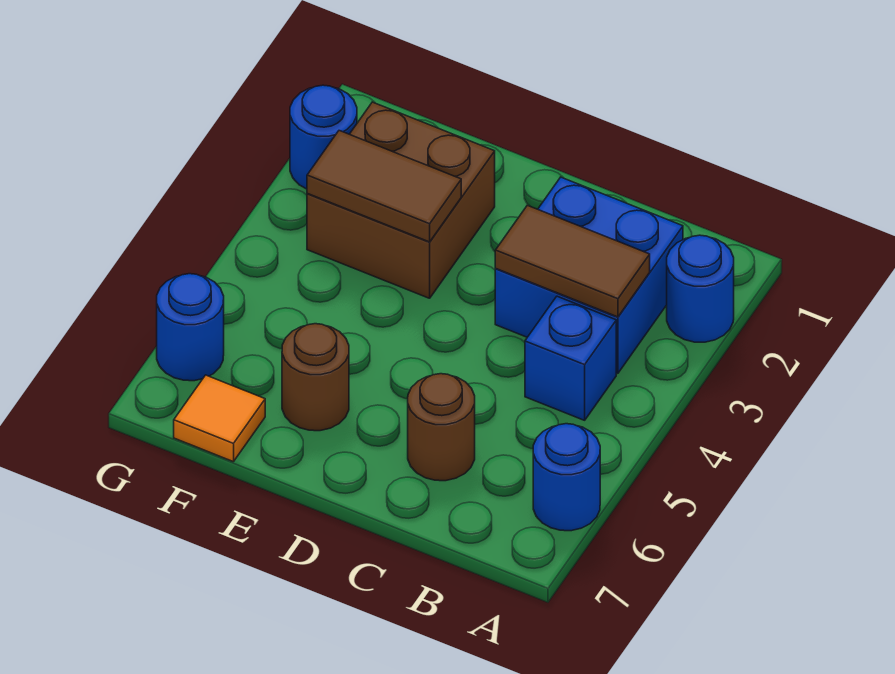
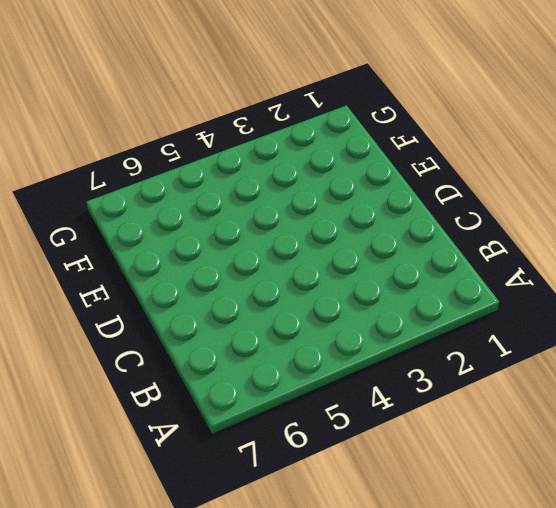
none -> blue 1x1 round brick [667,235,734,342]
none -> blue 1x1 round brick [533,424,600,531]
none -> blue 2x2 brick [495,177,683,373]

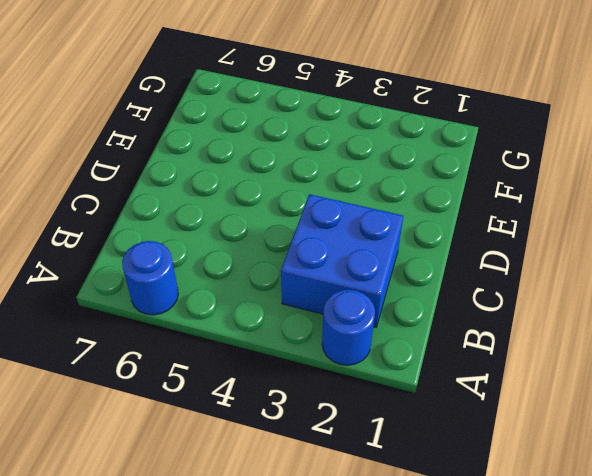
none -> blue 1x1 brick [525,296,616,420]
none -> brown 1x1 round brick [408,374,475,481]
none -> brown 2x2 brick [307,102,495,298]

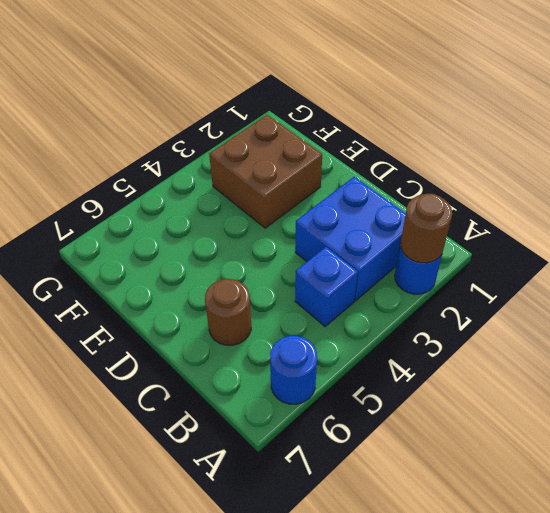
brown 1x1 round brick [400,194,452,263] -> brown 1x1 round brick moved to [282,324,349,431]
none -> orange 1x1 tile [174,375,265,462]
none -> blue 1x1 round brick [290,85,357,189]
none -> blue 1x1 round brick [157,274,224,381]

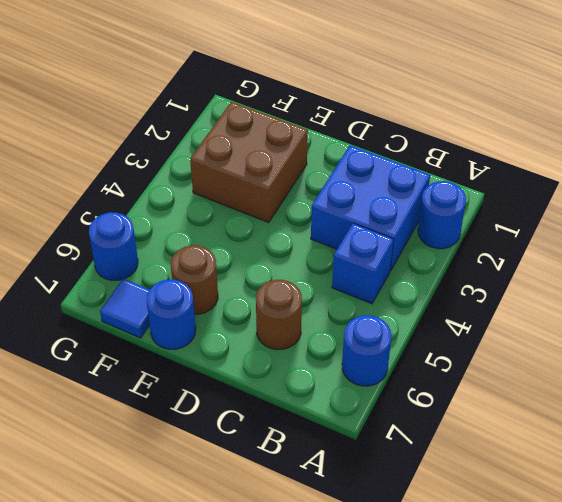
blue 1x1 round brick [147,280,196,349] -> blue 1x1 round brick moved to [290,85,357,189]
blue 1x1 tile [100,279,150,338] -> orange 1x1 tile [174,375,265,462]
none -> brown 1x2 tile [495,205,650,317]
none -> brown 1x2 tile [307,131,461,242]

